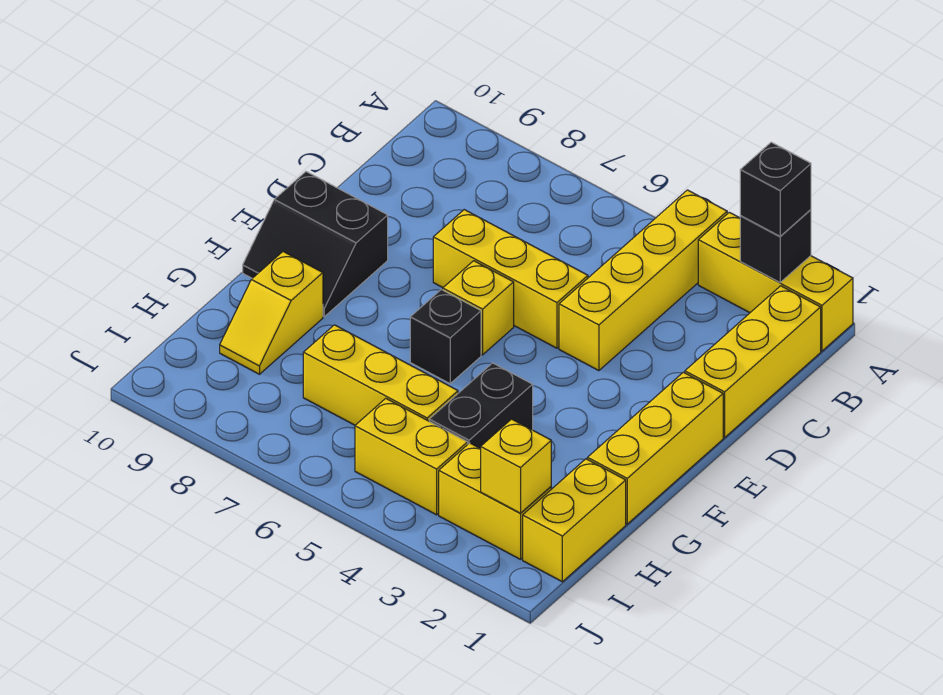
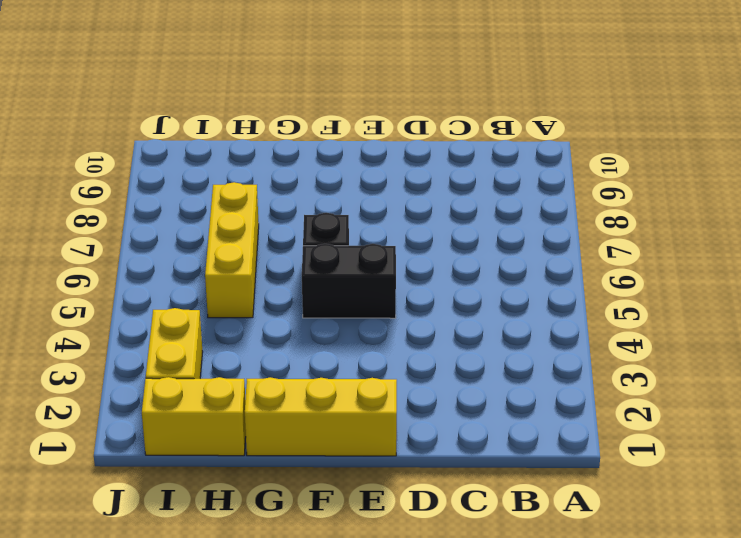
black 1x2 brick [302,244,396,318] -> black 1x2 brick moved to [429,363,533,449]
none -> yellow 1x3 brick [698,212,853,351]
none -> yellow 1x4 brick [559,190,727,371]
none -> yellow 1x3 brick [685,286,821,437]

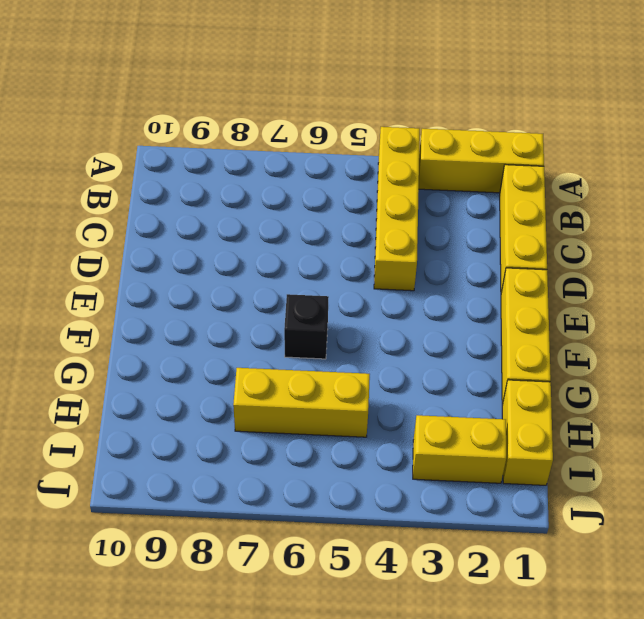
none -> yellow 1x3 brick [433,210,588,348]
none -> yellow 1x1 brick [443,261,514,355]
none -> black 2x2 slope [243,172,388,317]

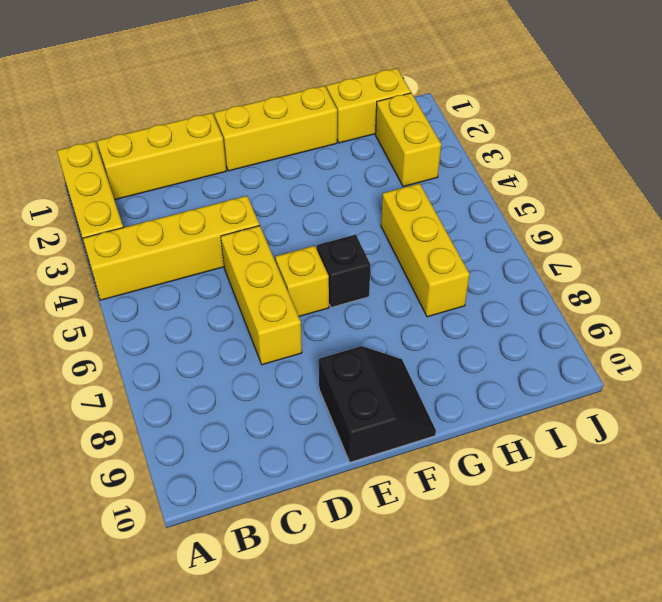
none -> black 1x2 brick [429,363,533,449]
none -> yellow 1x2 slope [220,252,323,374]
none -> yellow 1x2 brick [355,398,468,515]

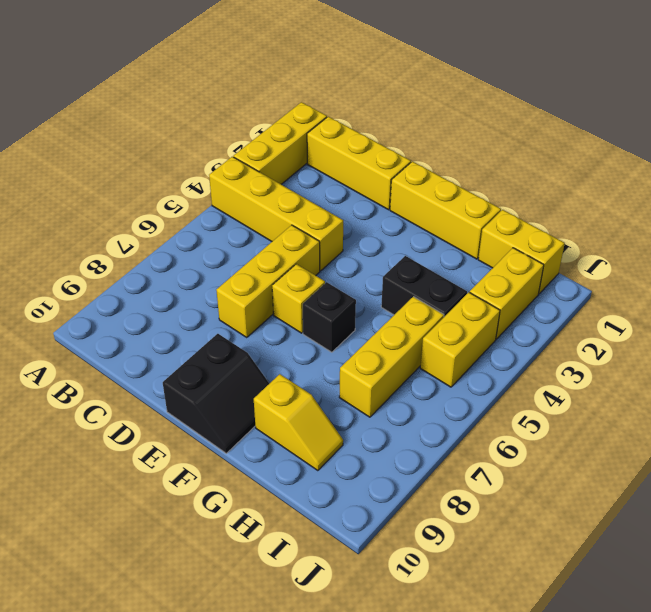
none -> black 1x1 brick [740,210,811,282]
none -> yellow 1x1 brick [481,419,551,513]
none -> black 1x1 brick [740,142,811,236]

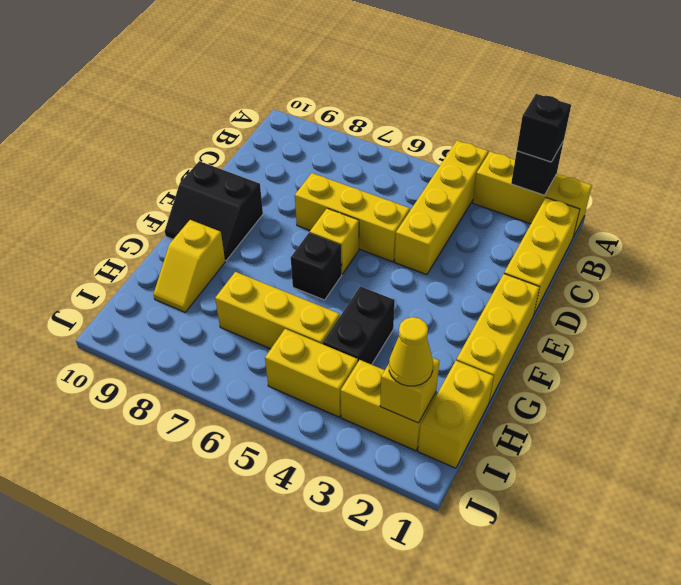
yellow 1x1 cone [389,317,433,386] -> none

